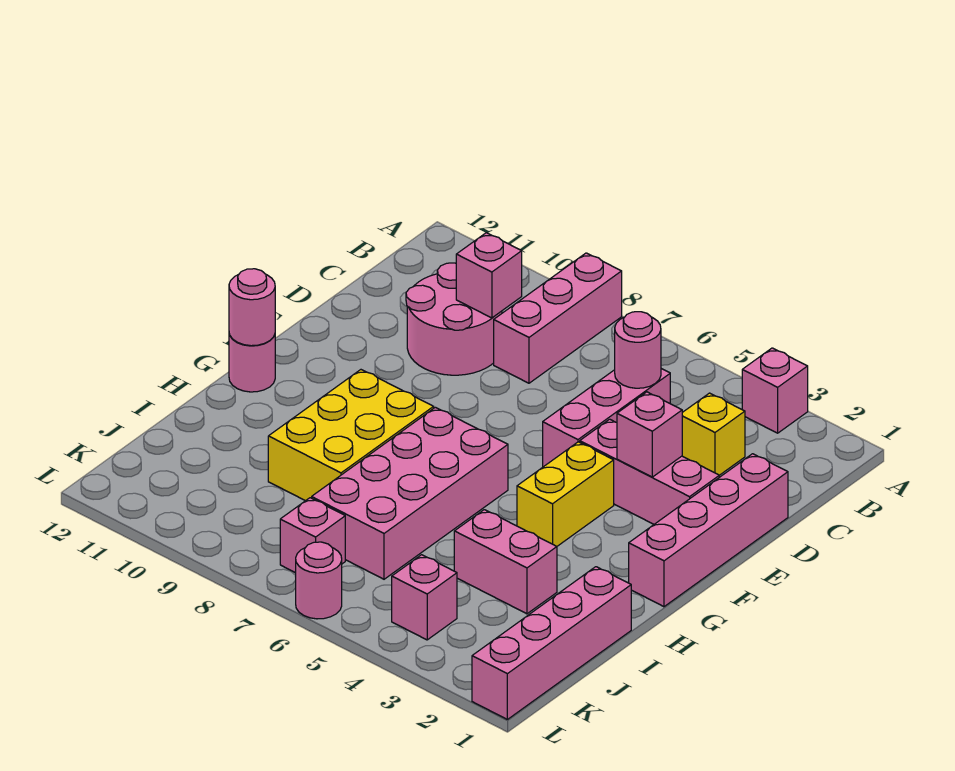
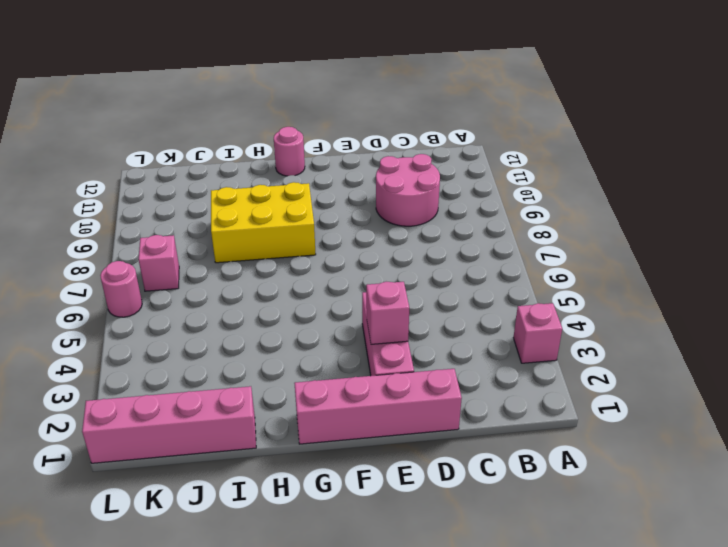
none -> pink 1x3 brick [494,253,622,383]
none -> yellow 1x1 brick [682,393,745,475]
none -> pink 1x3 brick [543,369,670,467]

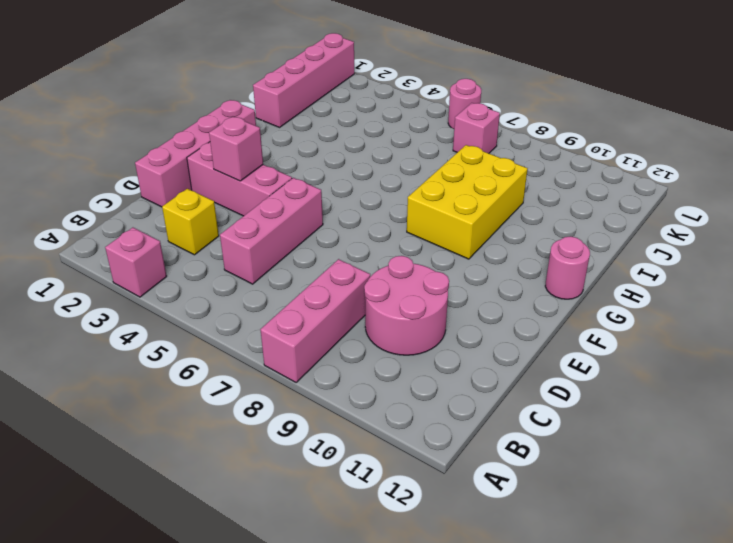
none -> yellow 1x2 brick [517,442,614,546]
none -> pink 2x4 brick [312,407,508,579]
none -> pink 1x2 brick [454,510,557,614]

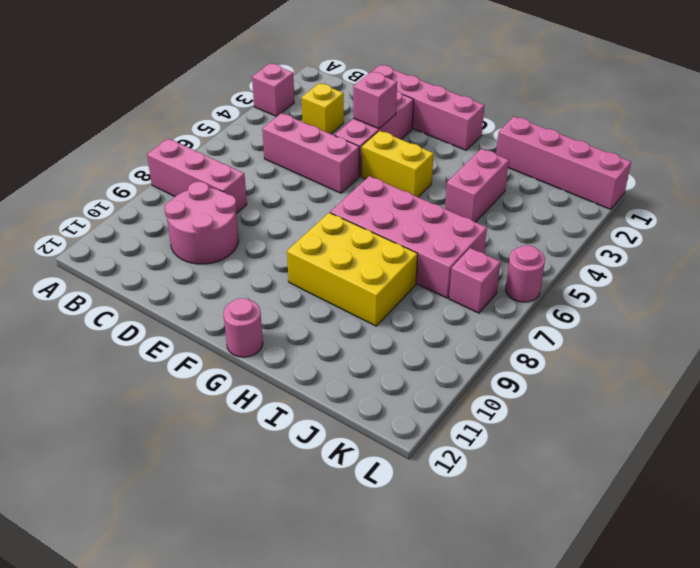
none -> pink 1x1 brick [392,555,457,640]
none -> pink 1x1 round brick [615,312,661,388]
none -> pink 1x1 brick [456,233,522,318]

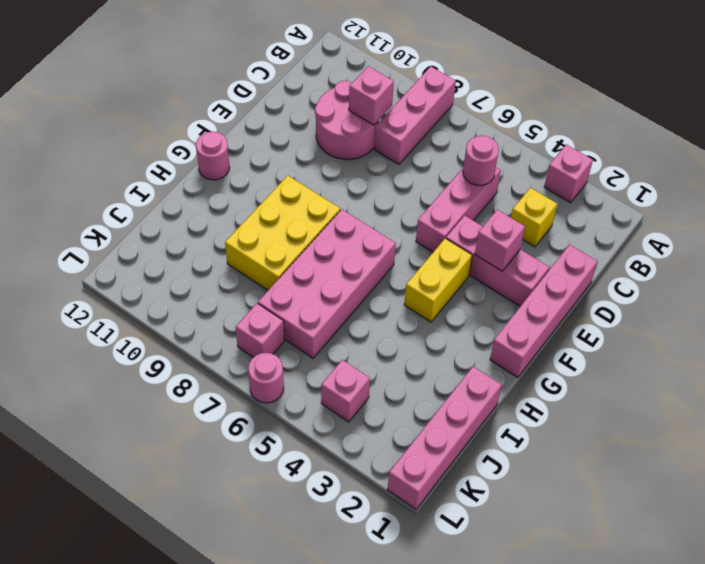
none -> pink 1x2 brick [454,510,557,614]
none -> pink 1x1 round brick [229,269,275,346]

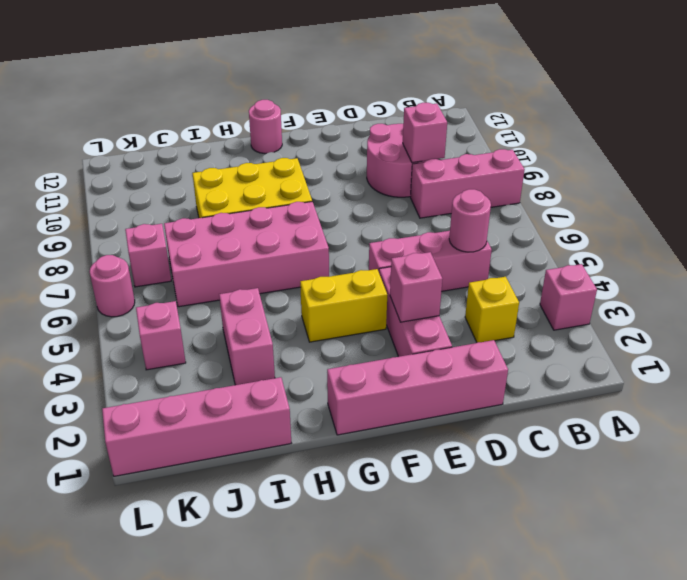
none -> pink 1x1 round brick [229,269,275,346]

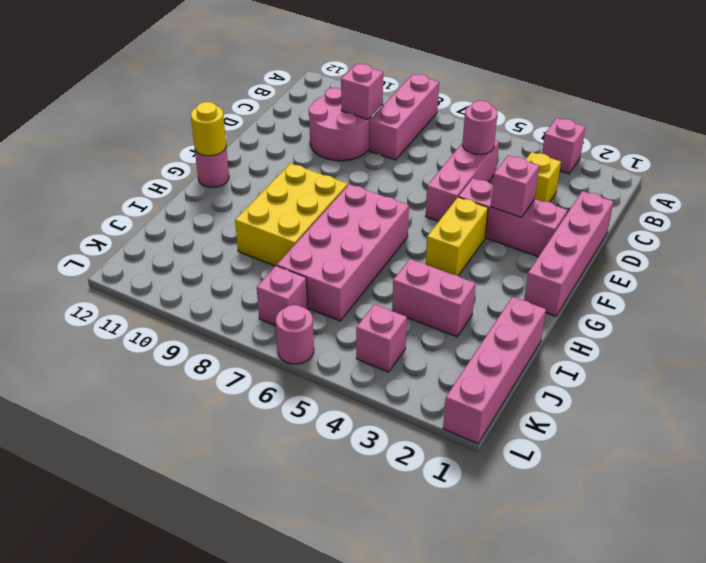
yellow 1x1 round brick [191,102,226,156] -> pink 1x1 round brick [229,269,275,346]

